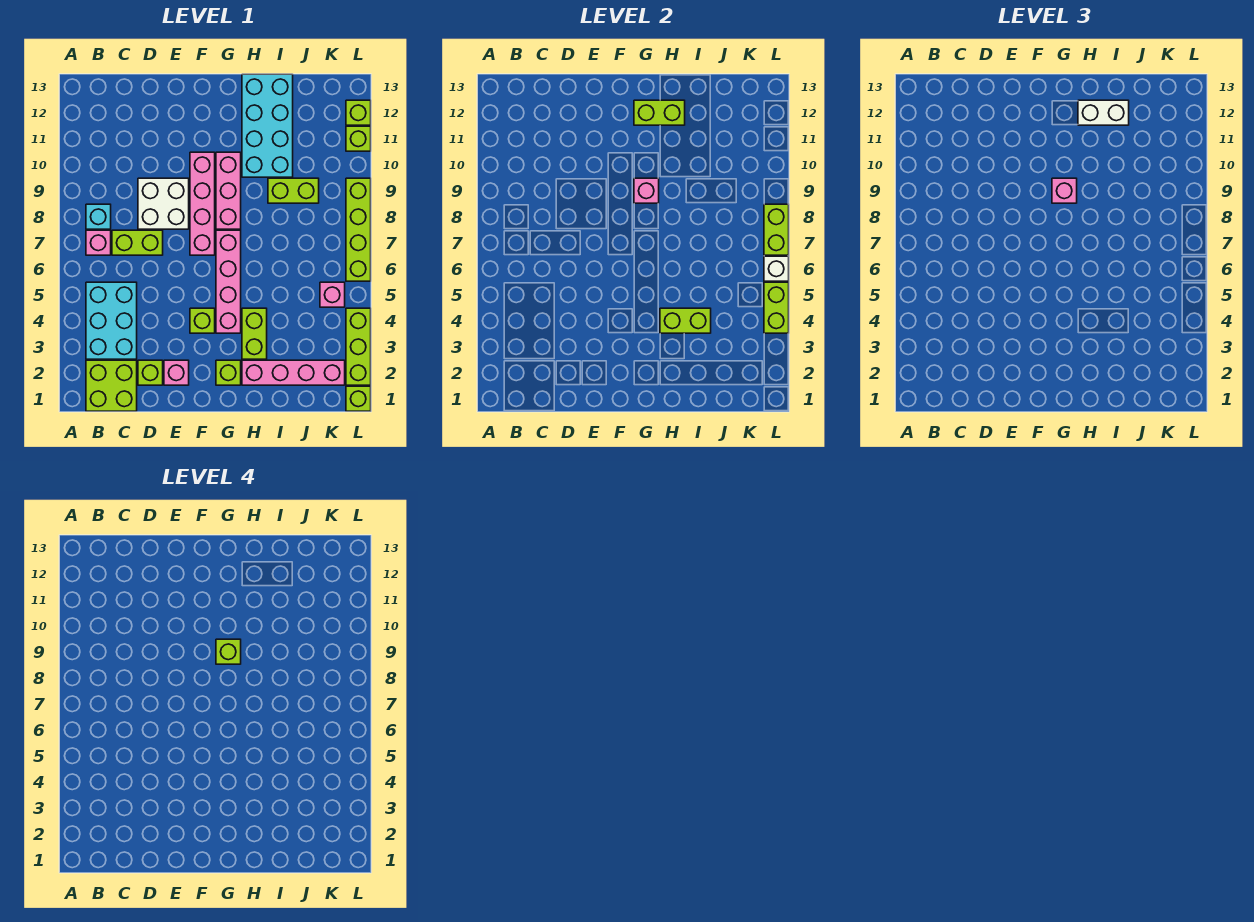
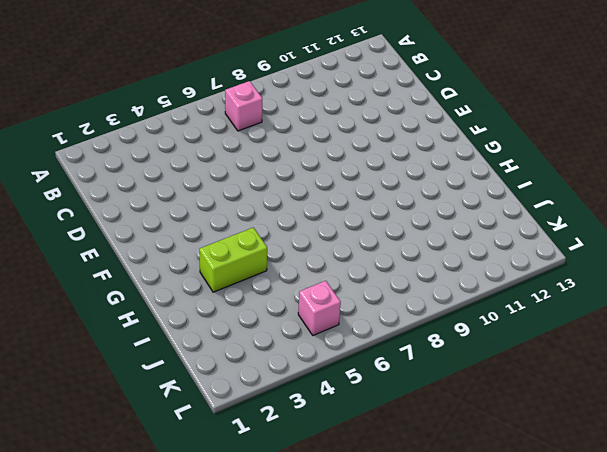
none -> lime 2x2 brick [86,360,137,411]
none -> cyan 2x3 brick [86,282,137,359]
none -> cyan 1x1 brick [86,204,111,229]
none -> lime 1x2 brick [112,230,163,255]

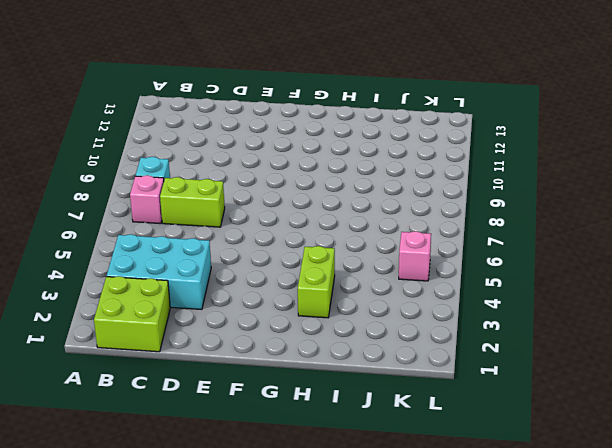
cyan 2x3 brick [107,234,211,310] -> cyan 2x3 brick turned to [86,282,137,359]
none -> lime 1x1 brick [138,360,163,385]
none -> white 2x2 brick [138,178,189,229]
none -> pink 1x1 brick [164,360,189,385]
none -> lime 1x1 brick [190,308,215,333]

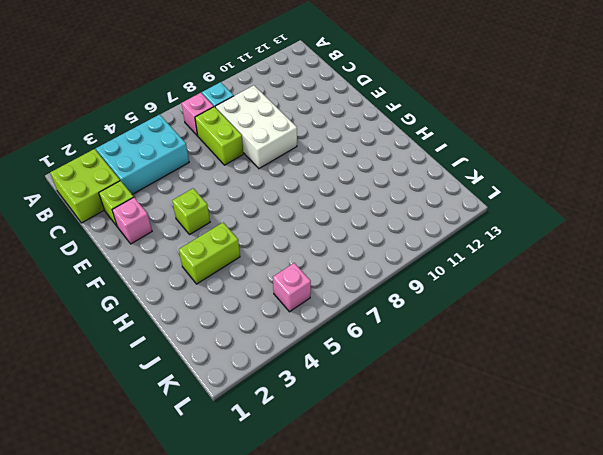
white 2x3 brick [215,85,297,169] -> white 2x2 brick [138,178,189,229]
none -> pink 1x4 brick [190,152,215,255]
none -> lime 1x1 brick [216,360,241,385]
none -> pink 1x4 brick [216,230,241,333]
none -> pink 1x3 brick [216,152,241,229]

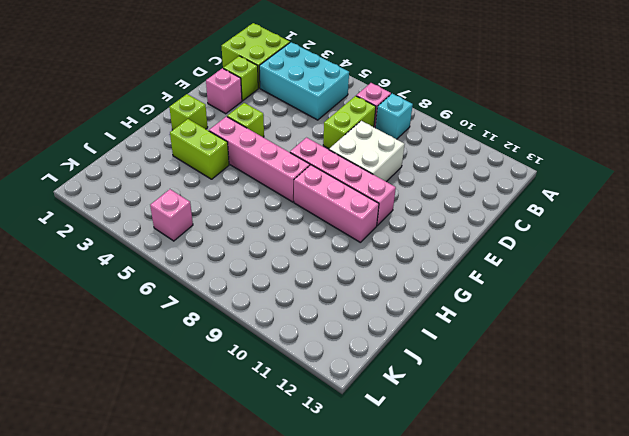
none -> pink 1x4 brick [242,360,345,385]
none -> cyan 2x4 brick [242,74,293,177]
none -> lime 1x2 brick [268,178,319,203]
none -> lime 1x1 brick [346,386,371,411]

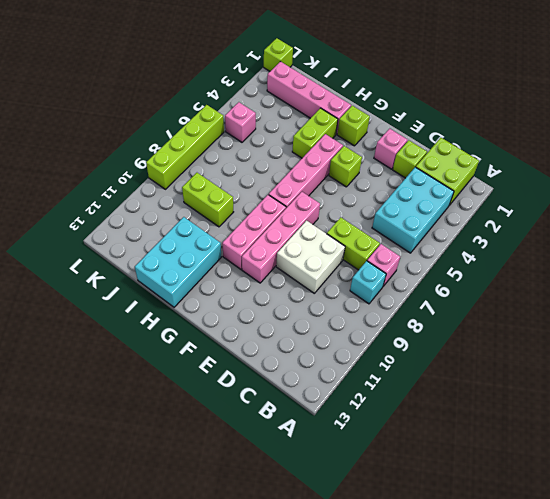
cyan 2x3 brick [135,217,221,307] -> cyan 2x4 brick [242,74,293,177]
none -> lime 1x3 brick [346,308,371,385]
none -> lime 1x1 brick [346,126,371,151]
none -> lime 1x1 brick [346,100,371,125]
none -> pink 1x1 brick [634,178,659,203]

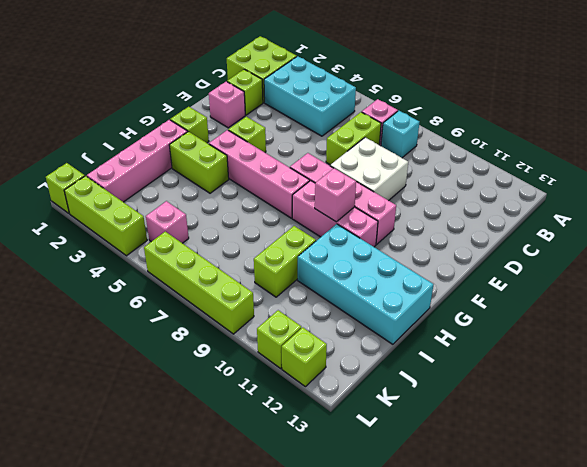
none -> lime 1x2 brick [634,100,685,125]
none -> lime 1x2 brick [660,308,711,333]
none -> lime 1x2 brick [764,282,789,333]
none -> white 1x1 brick [764,256,789,281]

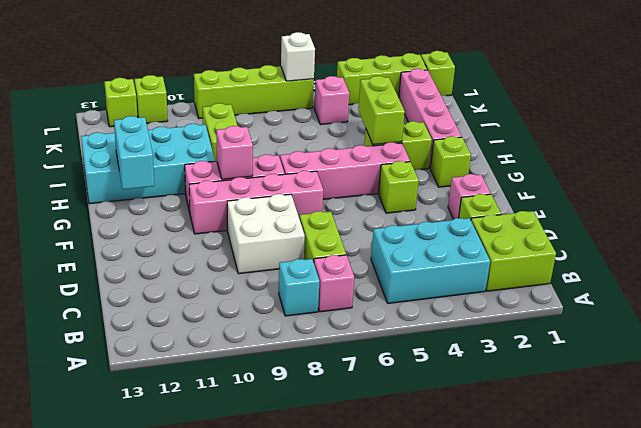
cyan 1x2 brick [114,116,154,189] -> lime 1x2 brick [634,100,685,125]
none -> lime 1x2 brick [764,282,789,333]
none -> lime 1x2 brick [764,204,789,255]
none -> pink 1x1 brick [1052,178,1077,203]
none -> white 1x2 brick [1078,100,1129,125]

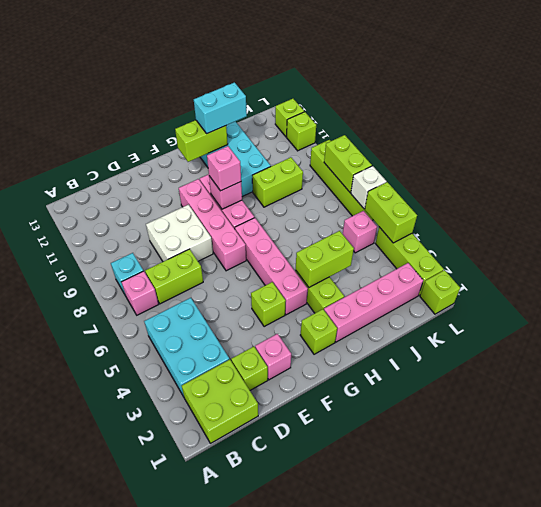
cyan 1x2 brick [194,82,247,133] -> white 1x2 brick [1078,100,1129,125]
none -> lime 1x1 brick [216,639,241,664]

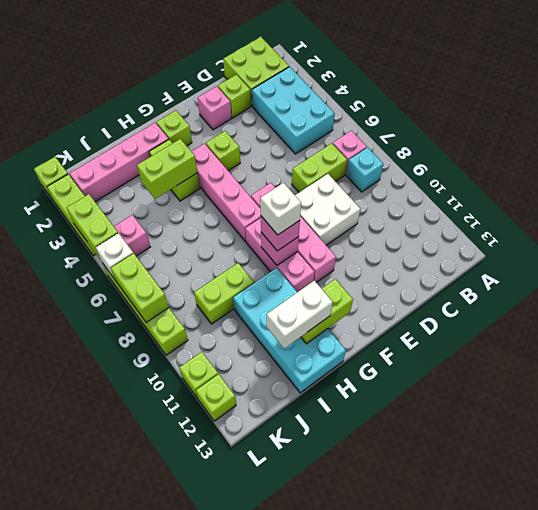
white 1x1 brick [260,183,301,235] -> lime 1x1 brick [216,639,241,664]

